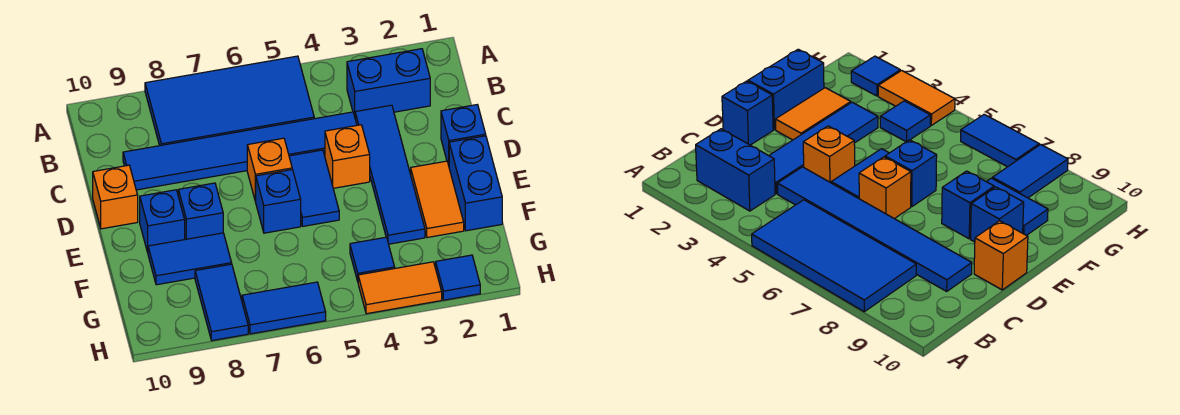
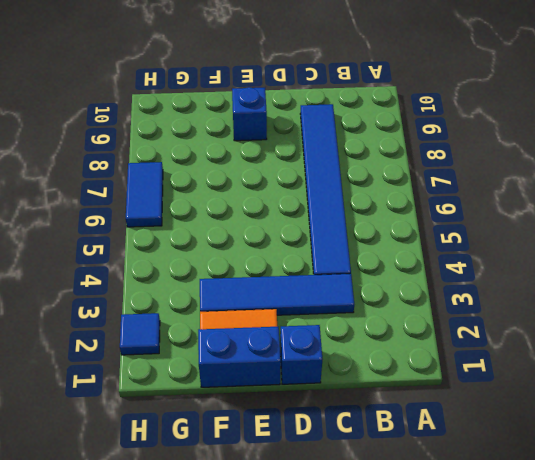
none -> blue 2x4 tile [145,56,314,146]
none -> blue 1x2 brick [347,49,430,116]
none -> orange 1x1 brick [325,125,370,188]

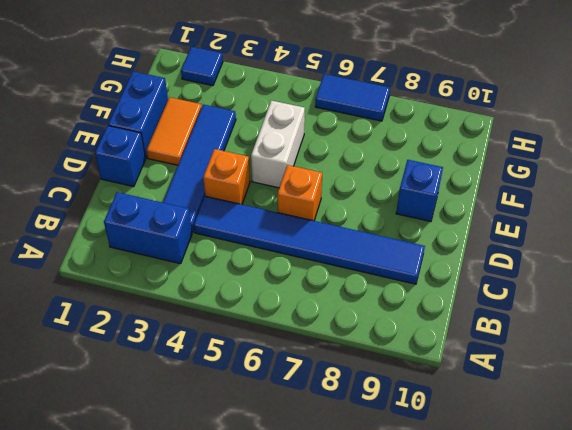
white 1x2 brick [251,100,305,188] -> blue 1x2 tile [289,150,339,226]
none -> blue 2x4 tile [145,56,314,146]
none -> orange 1x1 brick [93,165,138,229]
none -> blue 1x1 brick [256,170,301,233]

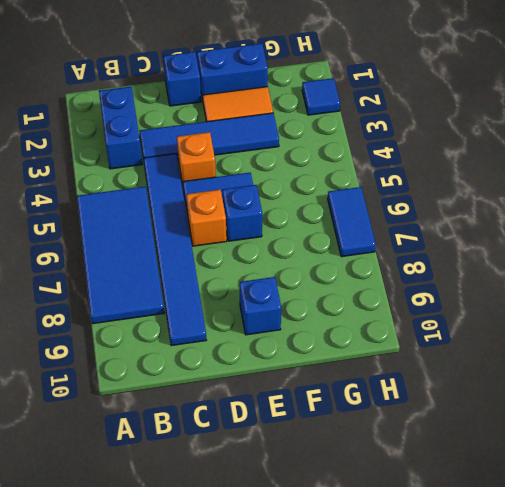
none -> orange 1x1 brick [93,165,138,229]
none -> blue 1x1 brick [178,183,223,240]
none -> blue 1x2 tile [148,233,232,285]

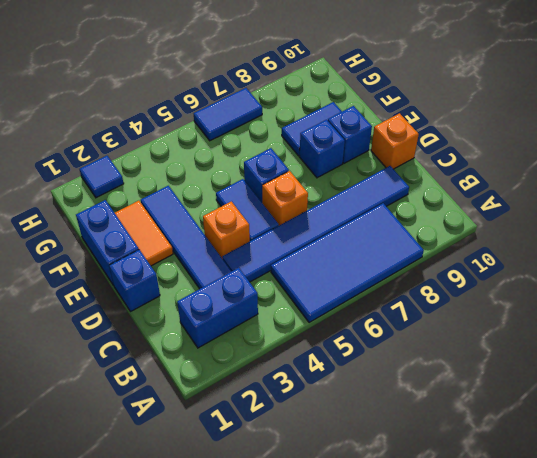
none -> blue 1x1 tile [350,237,395,281]
none -> blue 1x2 tile [195,264,248,341]
none -> orange 1x2 tile [358,262,442,314]

